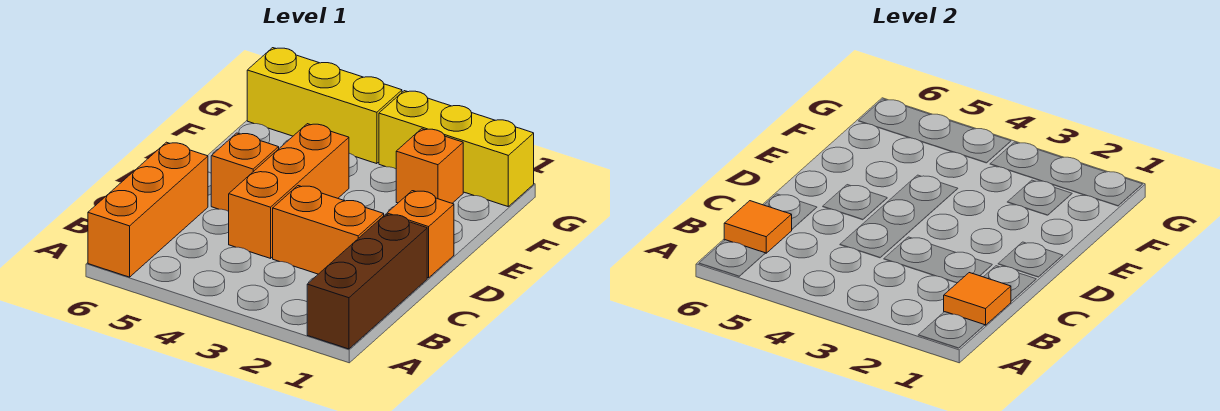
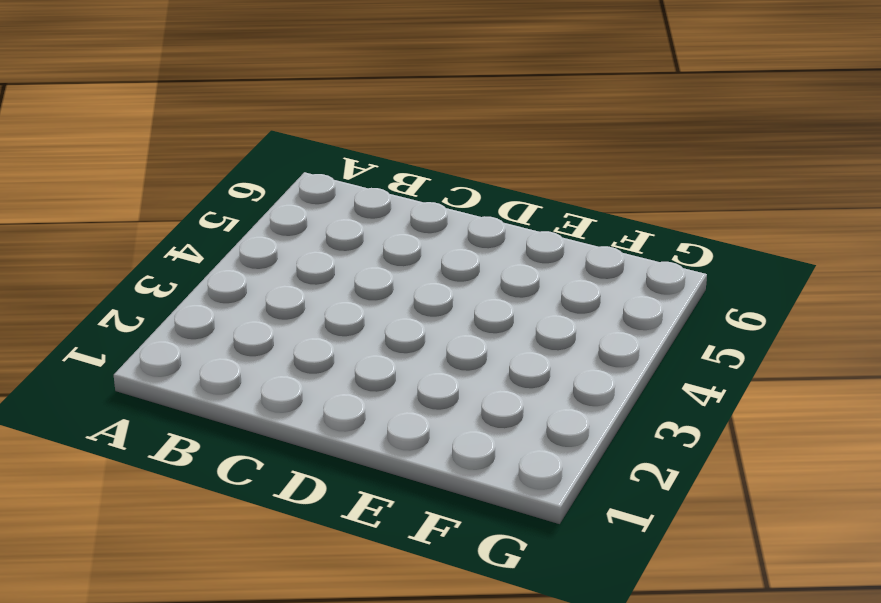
none -> brown 1x3 brick [307,214,427,349]
none -> orange 1x3 brick [88,142,208,277]

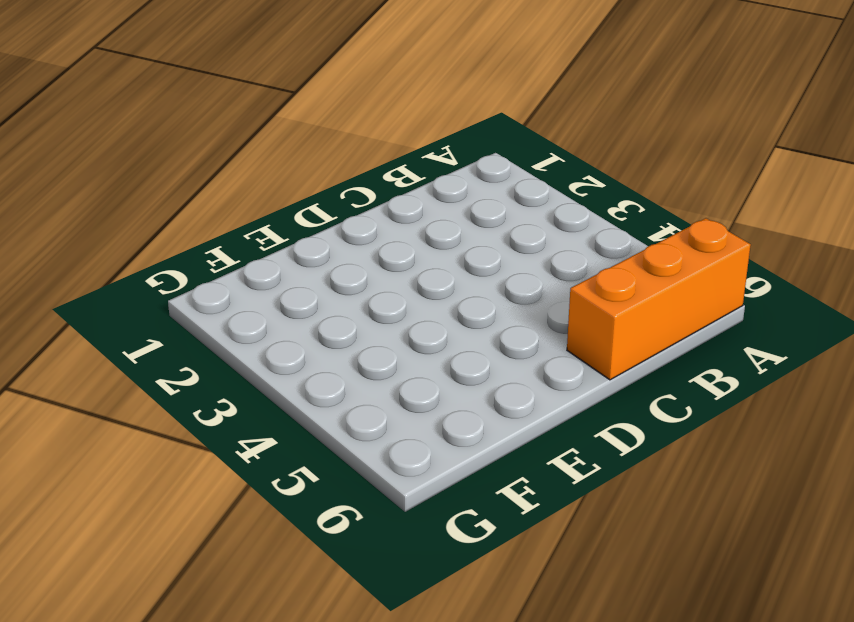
none -> brown 1x3 brick [307,214,427,349]
none -> orange 1x2 brick [273,186,384,274]

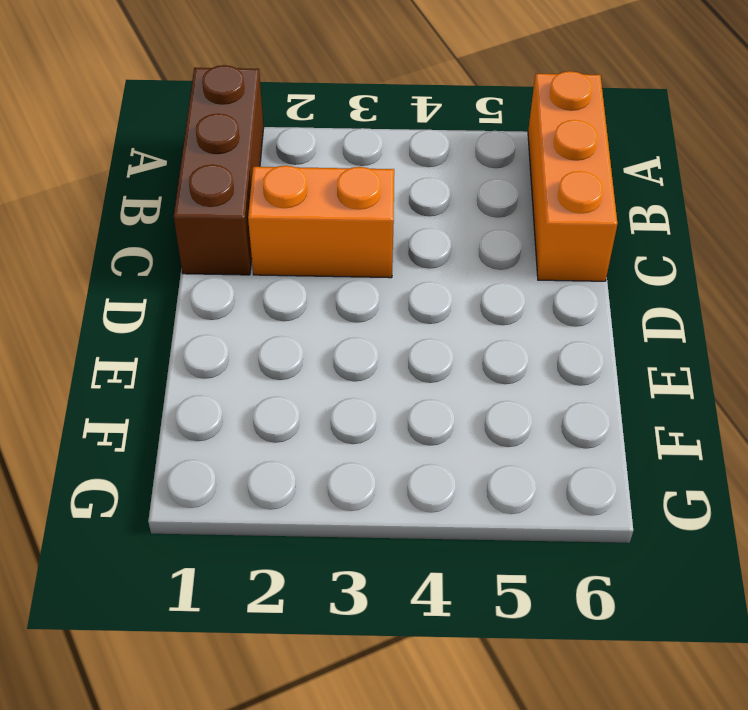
none -> orange 1x3 brick [229,124,349,258]
none -> orange 1x1 brick [387,191,454,278]

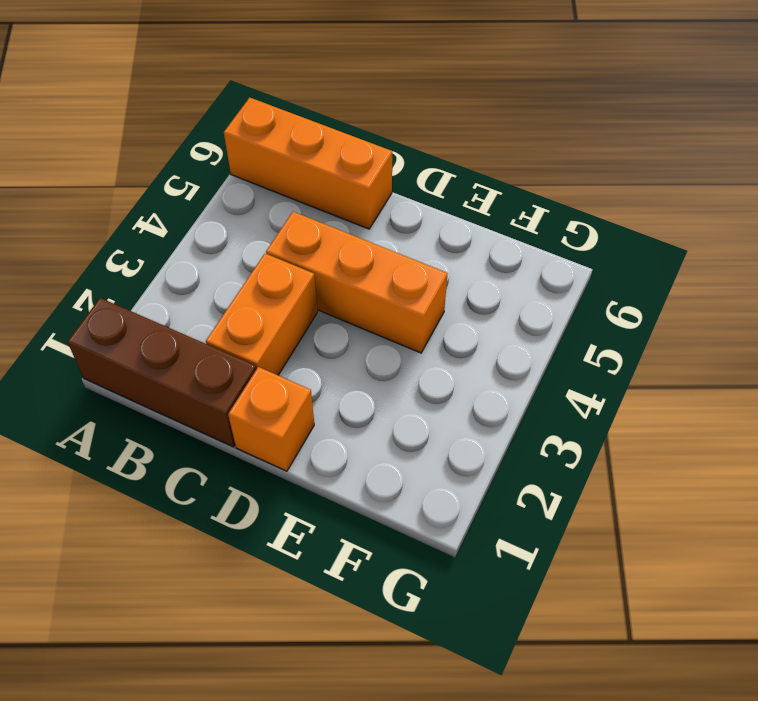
none -> orange 1x1 brick [211,133,279,211]
none -> orange 1x1 brick [396,129,463,203]

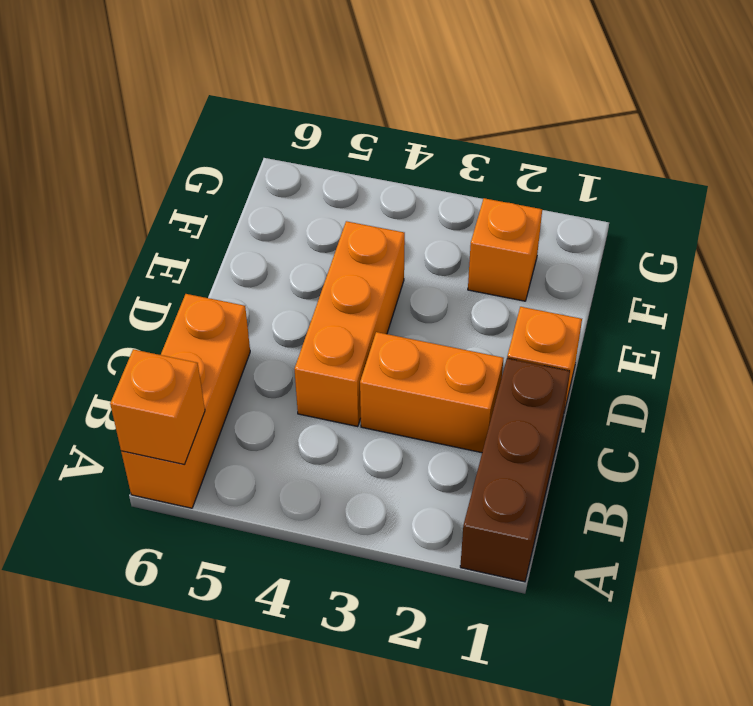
orange 1x1 brick [110,349,205,464] -> orange 1x1 brick moved to [211,133,279,211]
none -> yellow 1x3 brick [379,91,534,206]
none -> yellow 1x3 brick [247,48,402,164]

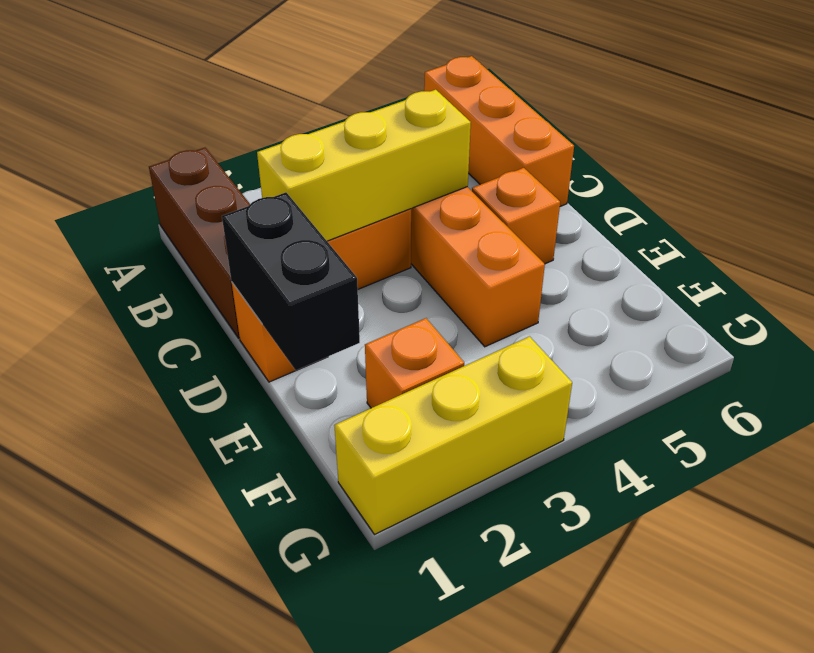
yellow 1x3 brick [257,90,471,241] -> yellow 1x3 brick moved to [247,48,402,164]
black 1x2 brick [222,192,360,370] -> none
none -> orange 1x1 tile [944,273,1011,325]
none -> orange 1x1 tile [724,201,792,253]

